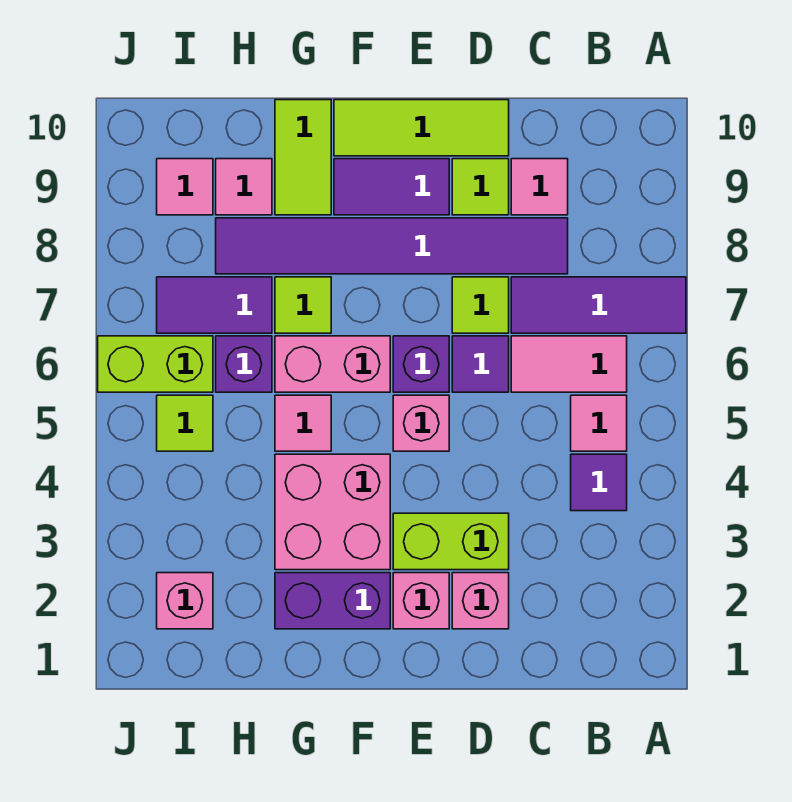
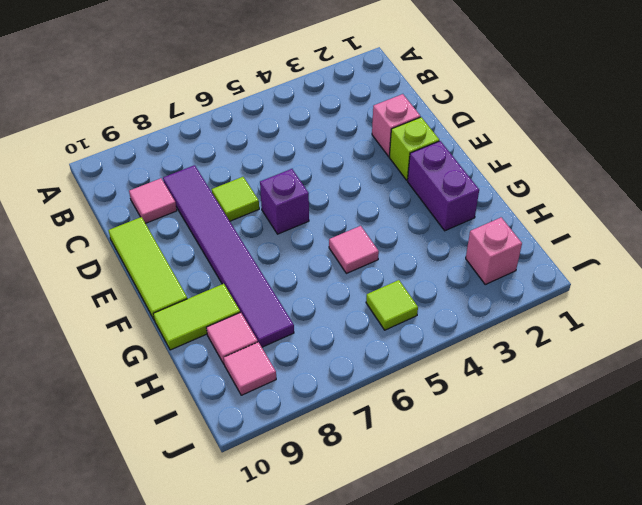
lime 1x1 brick [389,117,439,180] -> pink 1x1 brick [393,573,449,629]
none -> purple 1x3 tile [511,277,686,333]
none -> purple 1x1 tile [571,454,627,511]
none -> pink 1x1 tile [571,395,627,451]

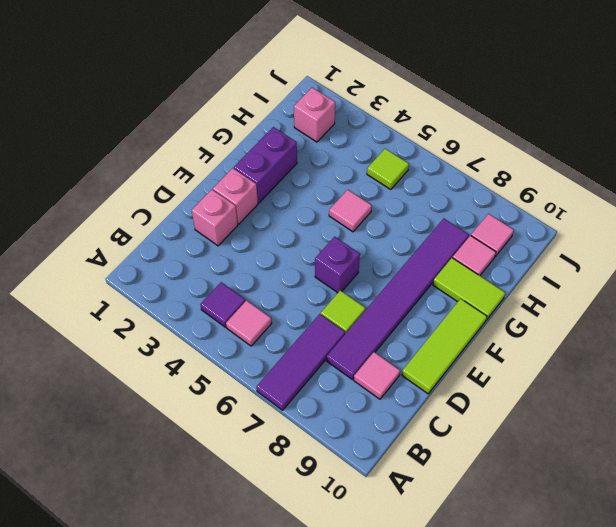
none -> pink 1x2 tile [511,336,627,392]
none -> lime 1x2 brick [393,513,509,570]
none -> purple 1x1 tile [452,336,509,392]

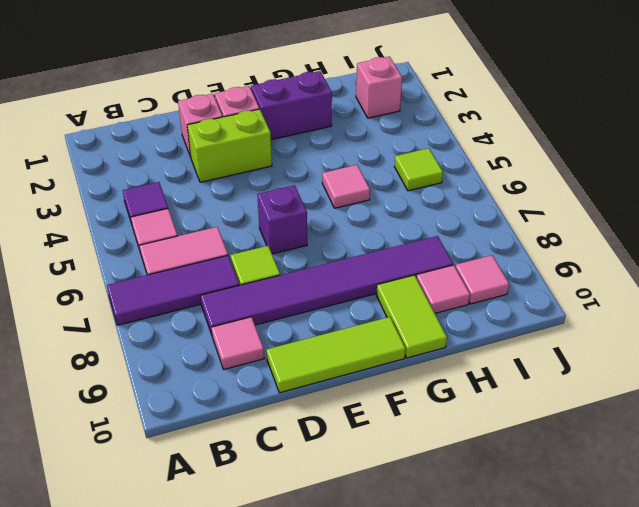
none -> purple 1x1 tile [452,336,509,392]
none -> lime 1x1 tile [452,159,509,215]
none -> pink 1x1 brick [393,395,449,451]

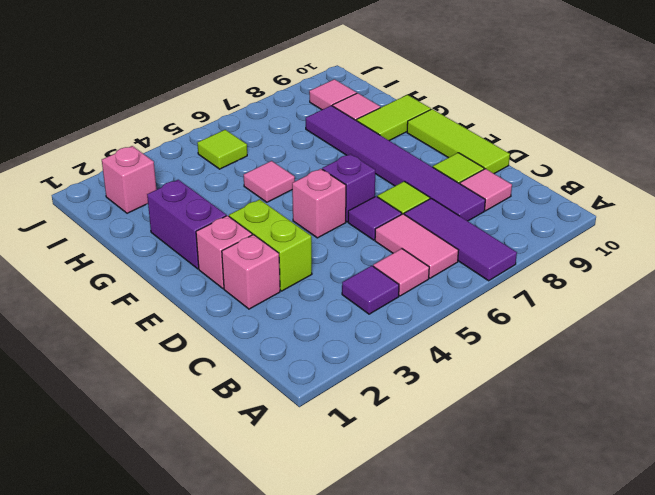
none -> purple 1x2 tile [334,159,449,215]
none -> pink 2x2 brick [275,454,390,570]
none -> pink 1x2 brick [275,336,390,392]

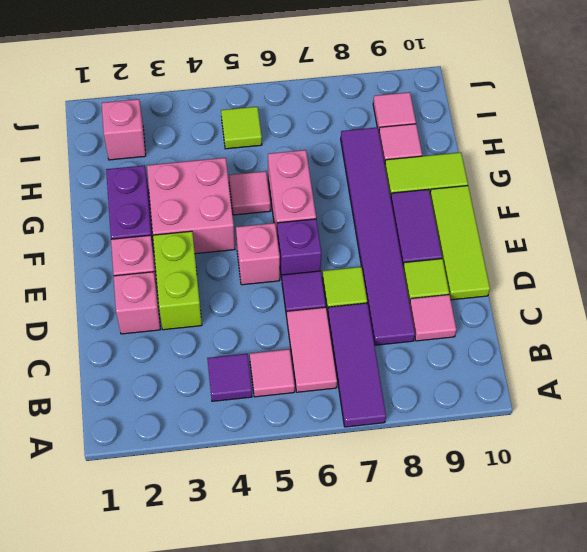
none -> lime 1x1 tile [275,277,331,333]
none -> purple 1x1 brick [216,336,272,392]
none -> purple 1x2 tile [157,277,272,333]

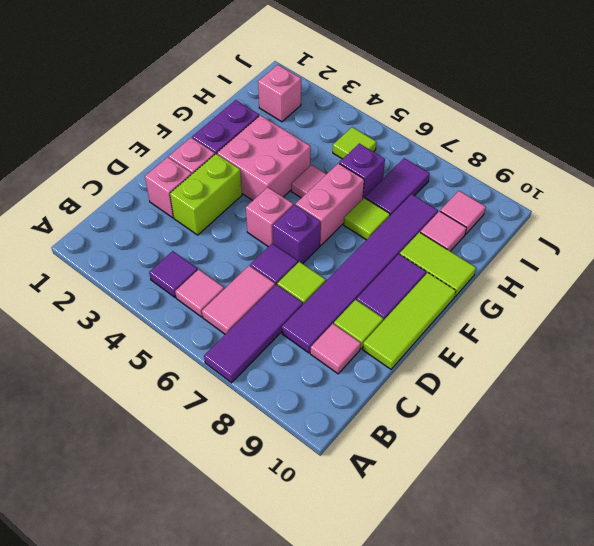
none -> lime 1x2 brick [98,336,213,392]

